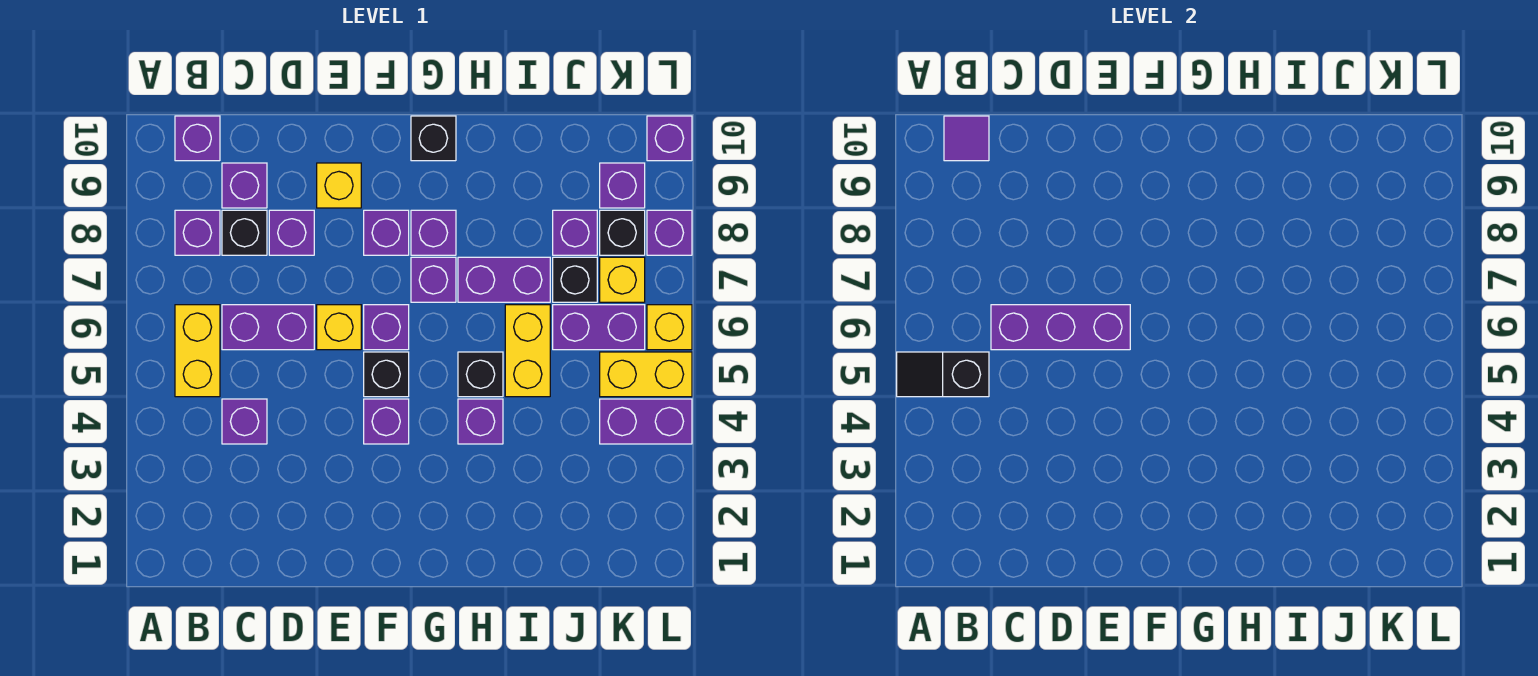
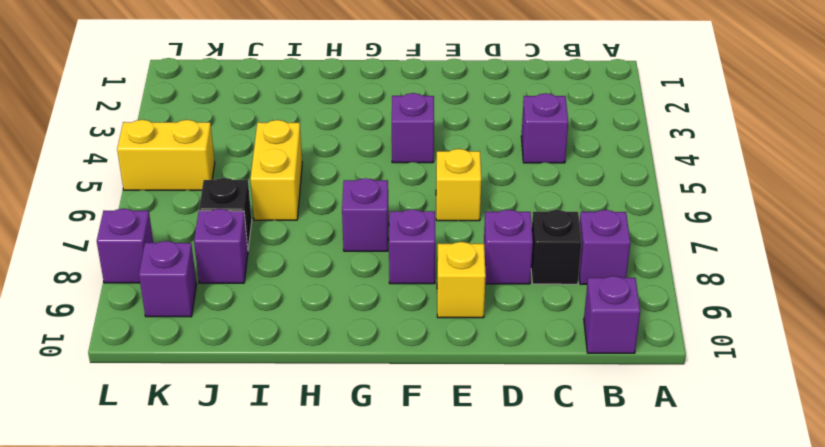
none -> yellow 1x2 brick [175,305,220,397]
none -> purple 1x2 brick [222,305,314,350]
none -> purple 1x1 brick [222,163,267,208]
none -> black 1x1 brick [364,352,409,397]

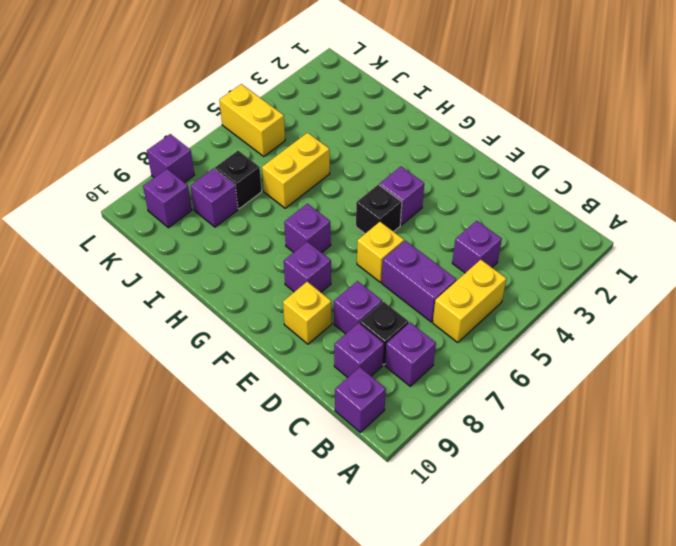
none -> purple 1x1 brick [364,305,409,350]
none -> purple 1x1 brick [411,210,456,255]
none -> black 1x1 brick [411,116,456,161]
none -> purple 1x1 brick [458,399,503,444]

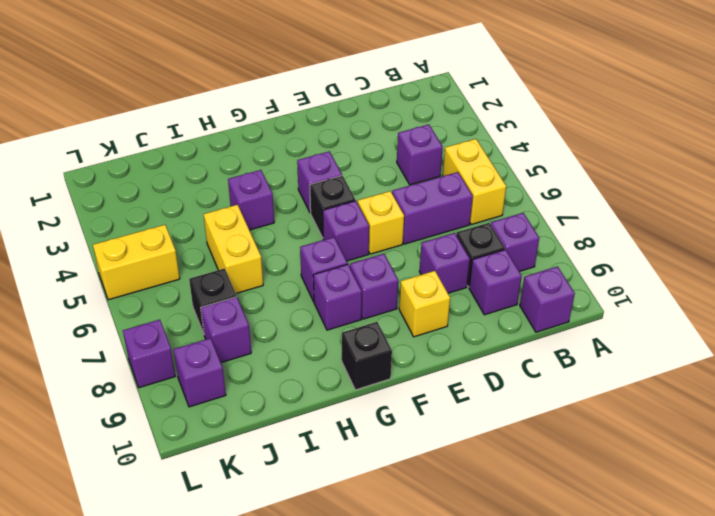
none -> black 1x1 brick [458,352,503,397]
none -> purple 1x2 brick [458,257,550,302]
none -> purple 1x2 brick [553,305,645,350]
none -> purple 1x2 brick [600,399,692,444]

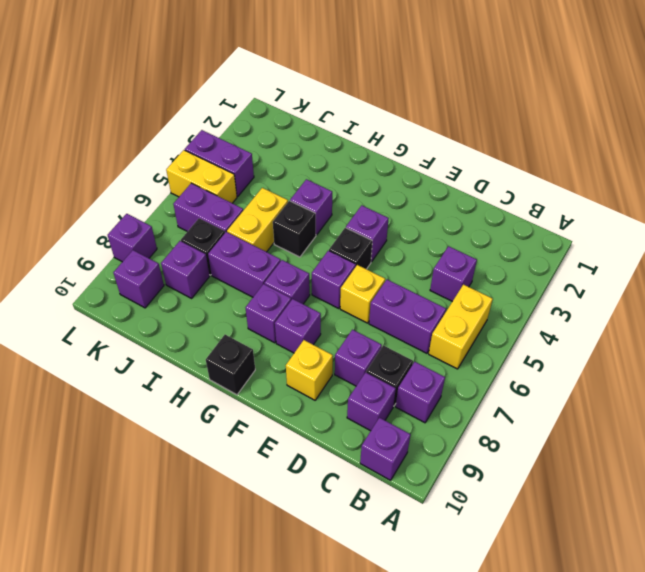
none -> yellow 1x1 brick [600,257,645,302]
none -> black 1x1 brick [600,210,645,255]
none -> yellow 1x1 brick [647,305,692,350]
none -> purple 1x1 brick [647,116,692,161]

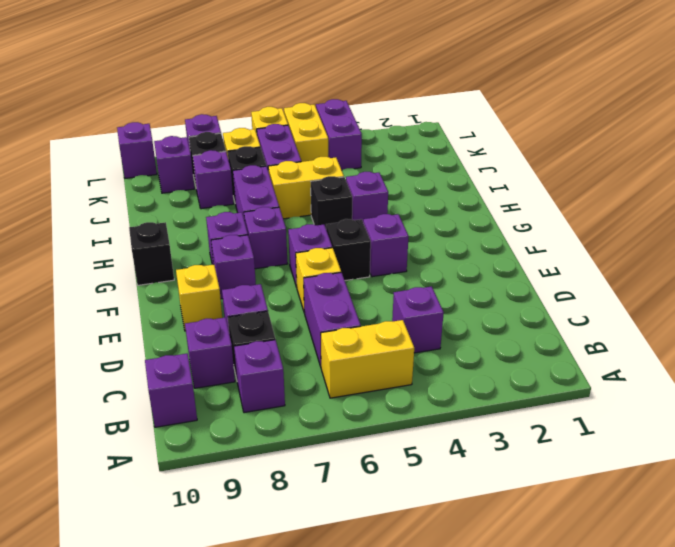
none -> black 1x2 slope [897,352,989,397]
none -> purple 1x1 tile [944,116,989,161]
none -> purple 1x3 brick [991,305,1130,350]

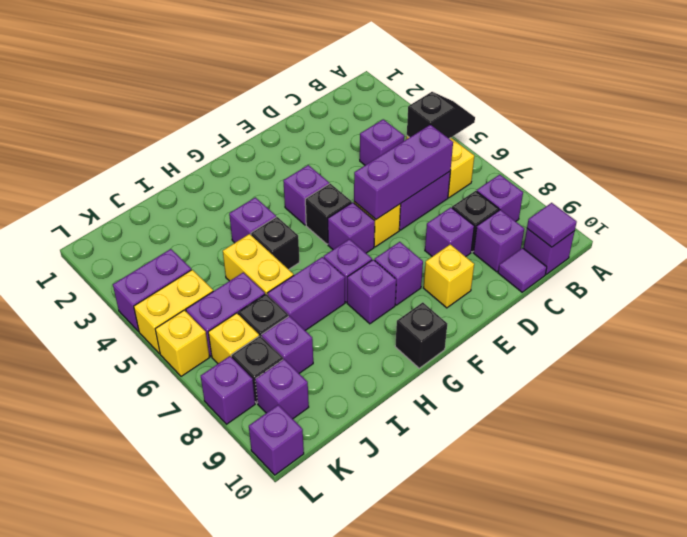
purple 1x1 tile [498,248,547,292] -> none

